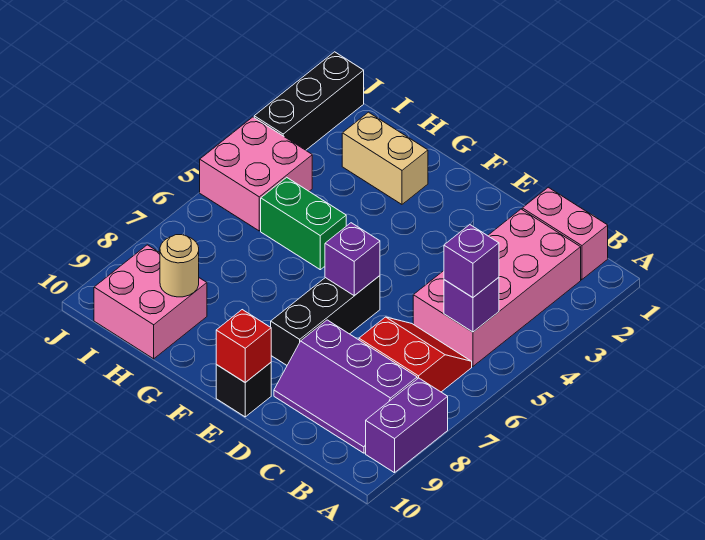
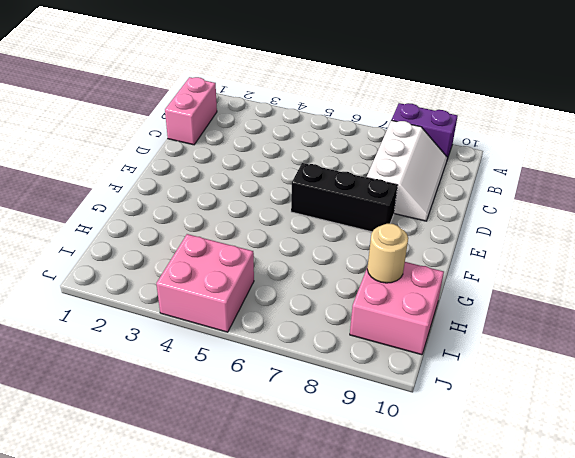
white 2x3 slope [367,120,447,221] -> purple 2x3 slope [274,320,417,453]
none -> pink 2x4 brick [413,209,581,366]
none -> red 2x2 slope [359,317,472,392]
none -> black 1x1 brick [216,363,271,417]

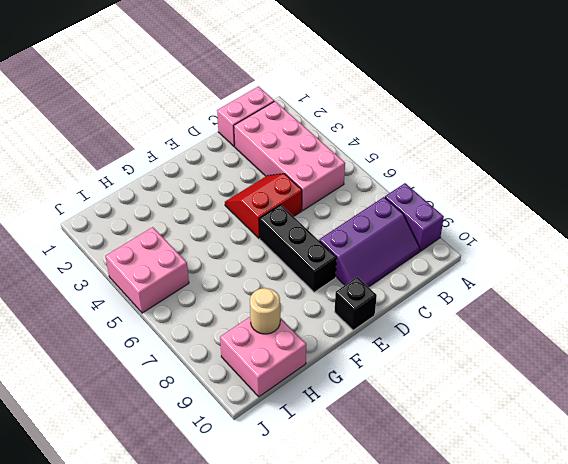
red 2x2 slope [225,174,302,238] -> red 2x2 slope moved to [359,317,472,392]
none -> tan 1x2 brick [342,112,428,204]
none -> green 1x2 brick [261,177,346,270]
none -> black 1x3 brick [254,52,364,150]

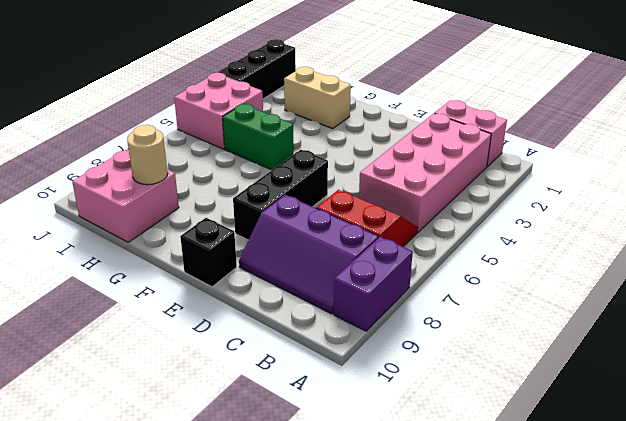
none -> purple 1x1 brick [444,277,499,332]
none -> purple 1x1 brick [325,223,380,296]
none -> red 1x1 brick [216,310,271,382]

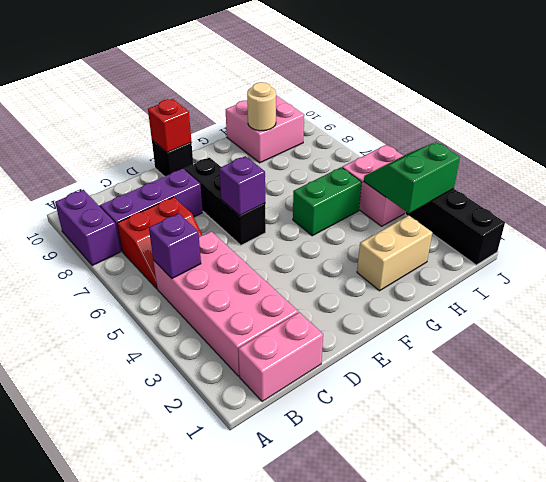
green 2x2 slope [364,142,460,213] -> none
none -> purple 1x1 brick [444,225,499,298]

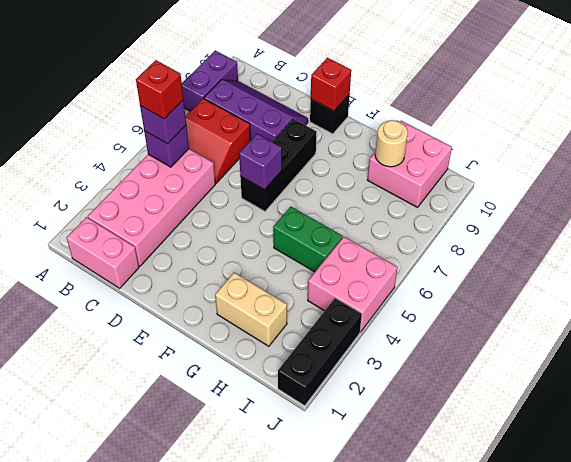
red 1x1 brick [136,60,183,119] -> none

